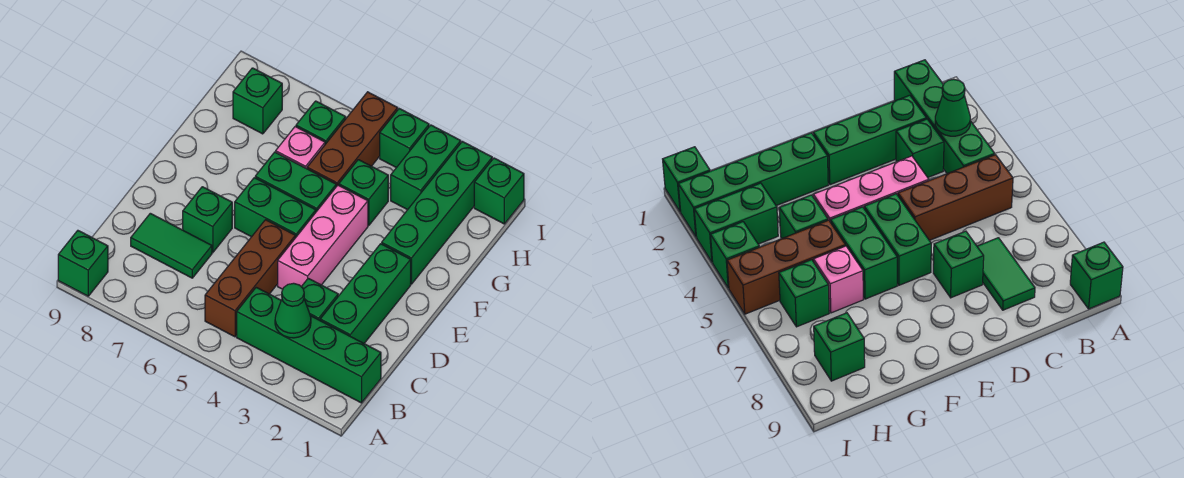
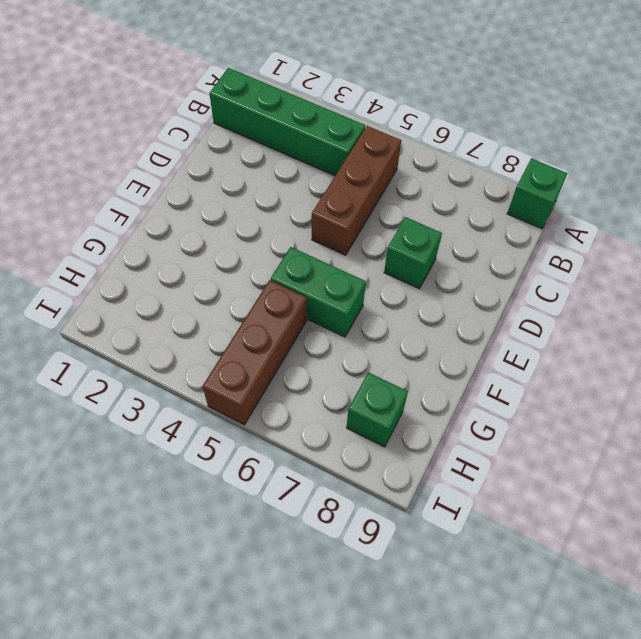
none -> green 1x3 brick [320,244,411,343]
none -> green 1x1 brick [301,278,338,320]
none -> green 1x2 tile [131,213,212,278]

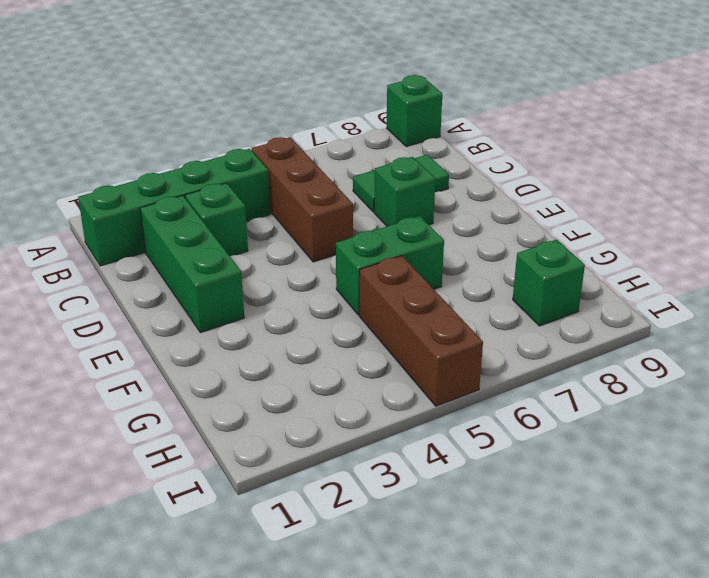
none -> pink 1x3 brick [278,185,368,289]
none -> green 1x2 brick [235,178,316,238]
none -> green 1x4 brick [382,141,492,284]

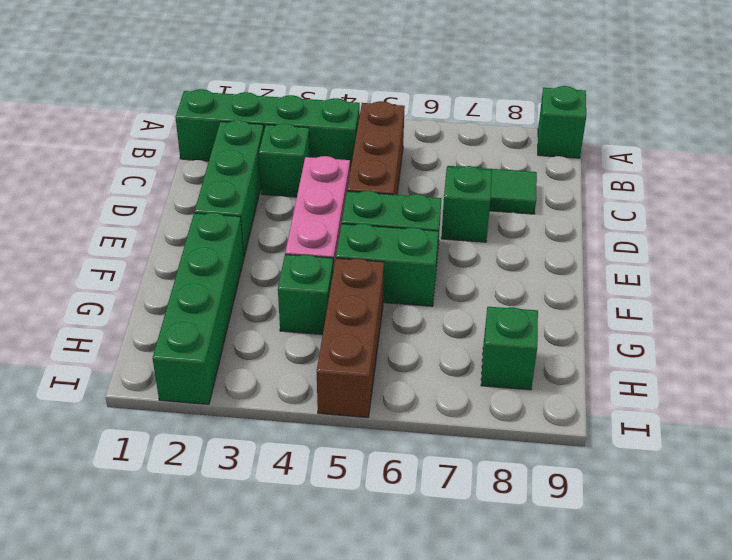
none -> pink 1x1 brick [276,127,325,169]
none -> green 1x2 brick [391,125,461,210]
none -> green 1x1 brick [296,101,346,144]

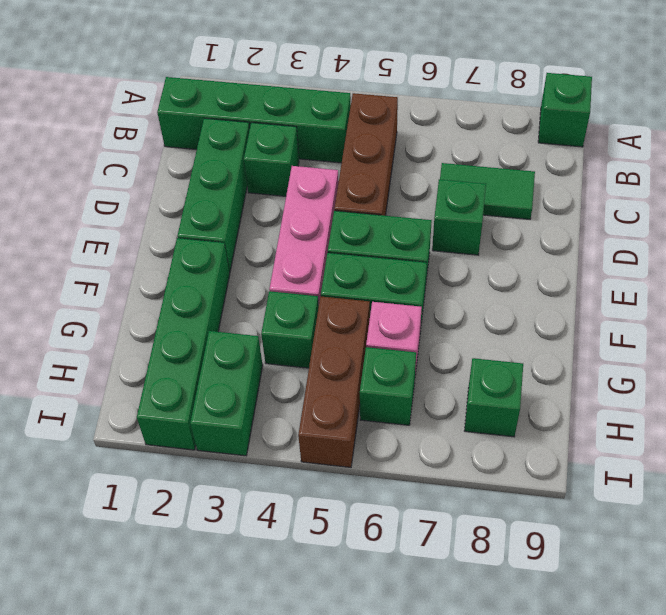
none -> green 1x1 brick [474,158,524,224]
none -> green 1x1 brick [380,109,429,168]
none -> green 1x1 cone [275,283,311,338]

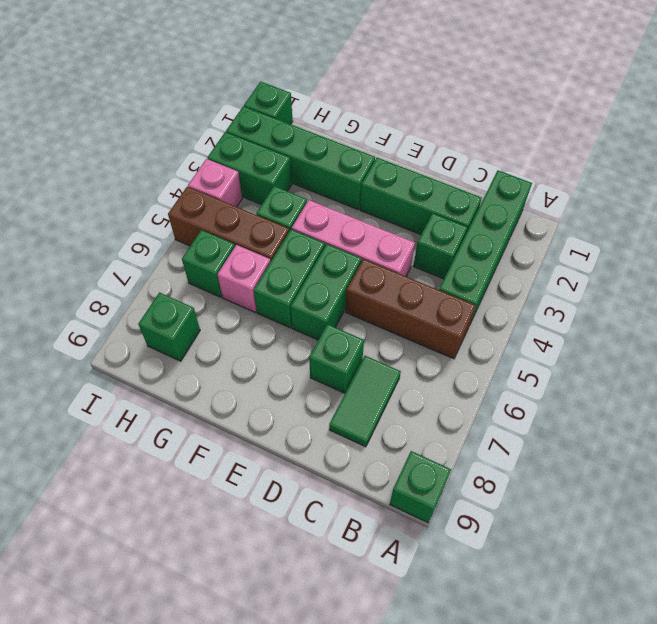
pink 1x1 brick [188,159,242,207] -> green 1x1 brick [380,109,429,168]
none -> green 1x1 cone [275,283,311,338]

